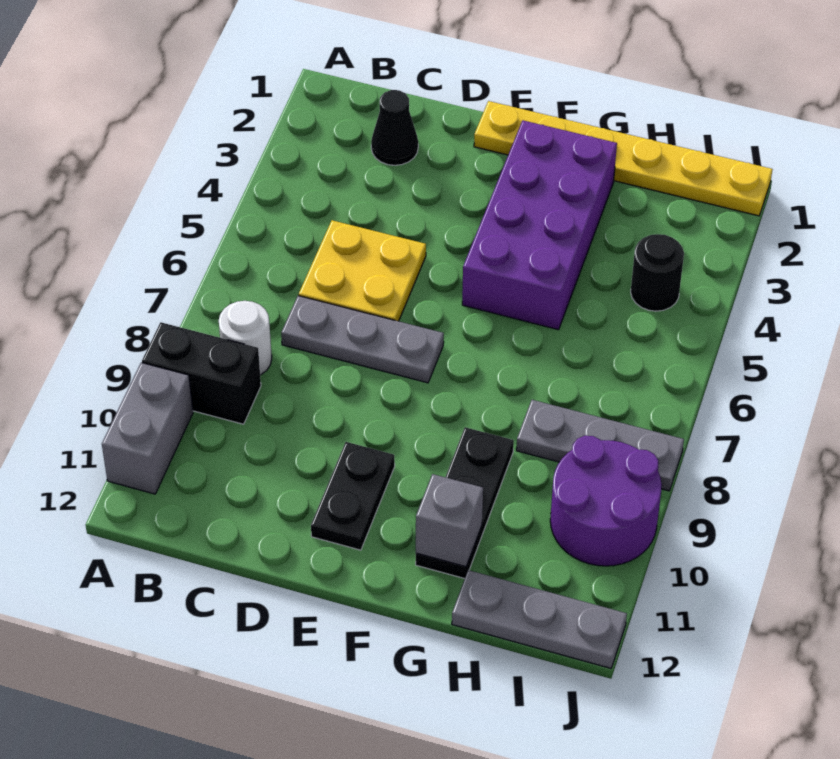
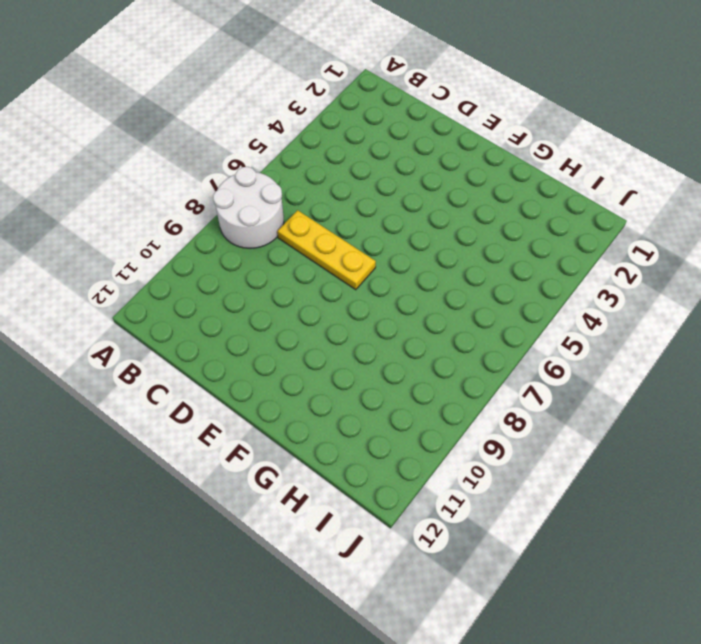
white 2x2 round brick [213,167,284,248] -> white 1x1 round brick [219,301,272,375]
yellow 1x3 plate [277,210,376,290] -> grey 1x3 plate [281,296,444,383]
none -> black 1x2 brick [142,322,261,424]
none -> grey 1x2 brick [102,363,193,494]
none -> black 1x1 cone [371,90,418,165]

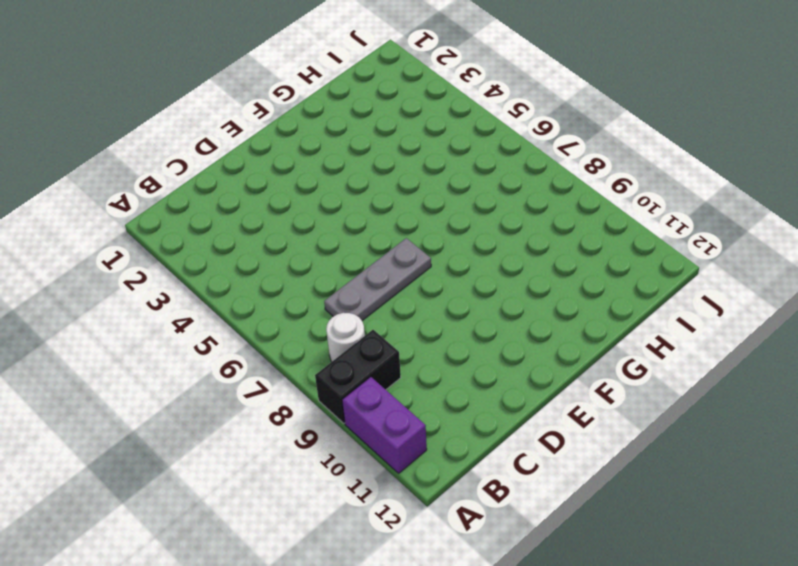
purple 1x2 brick [342,377,427,473] -> grey 1x2 brick [102,363,193,494]
none -> black 1x1 cone [371,90,418,165]
none -> yellow 2x2 plate [299,220,426,321]
none -> yellow 1x6 plate [474,101,773,216]

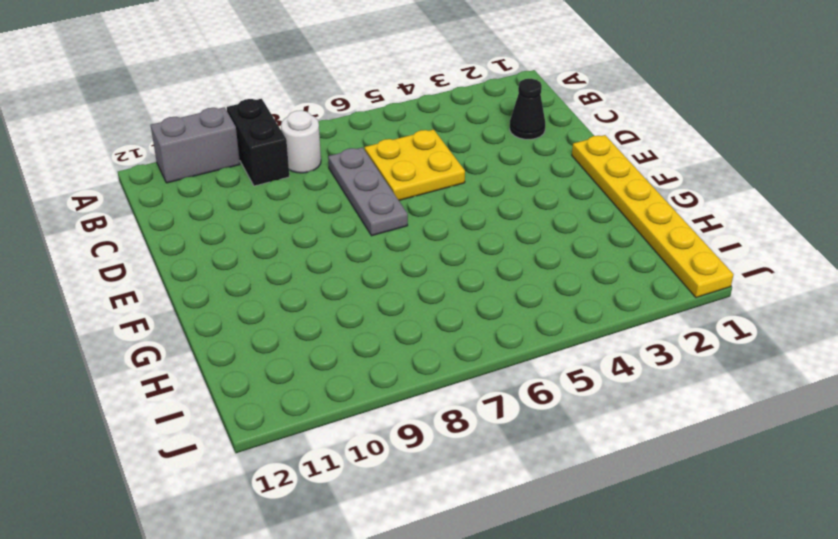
none -> black 1x2 plate [311,442,395,550]
none -> purple 2x4 brick [462,121,617,330]
none -> black 1x3 plate [416,427,514,579]

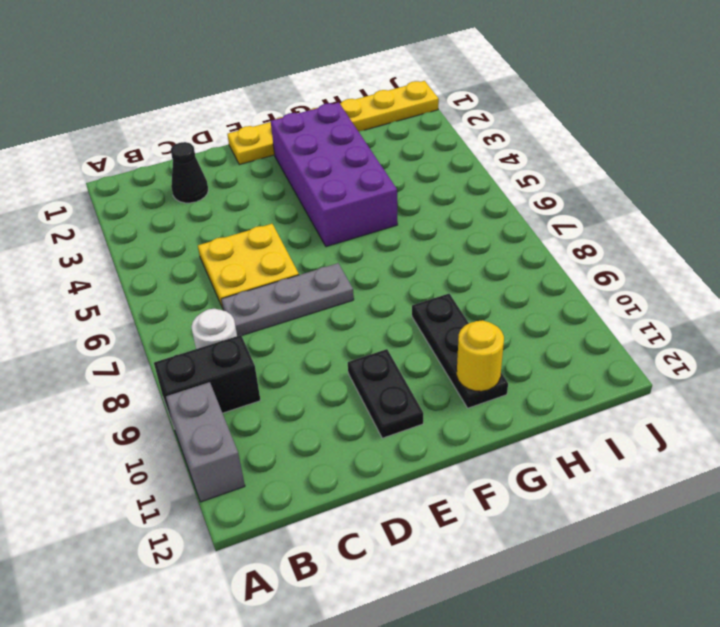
yellow 1x1 round brick [457,320,504,391] -> grey 1x1 brick [416,474,483,567]
none -> grey 1x3 plate [516,400,684,491]
none -> grey 1x3 plate [452,570,627,668]
none -> black 1x1 round brick [631,234,684,311]

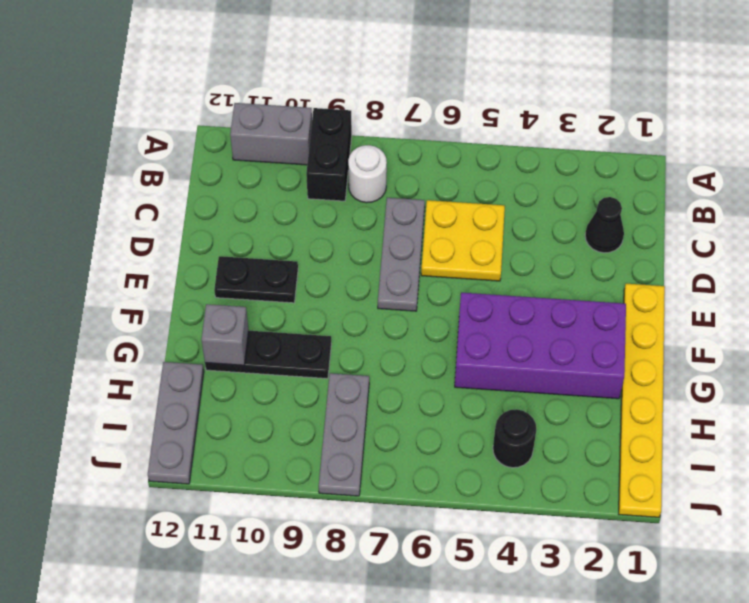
none -> purple 2x2 round brick [550,436,662,566]

